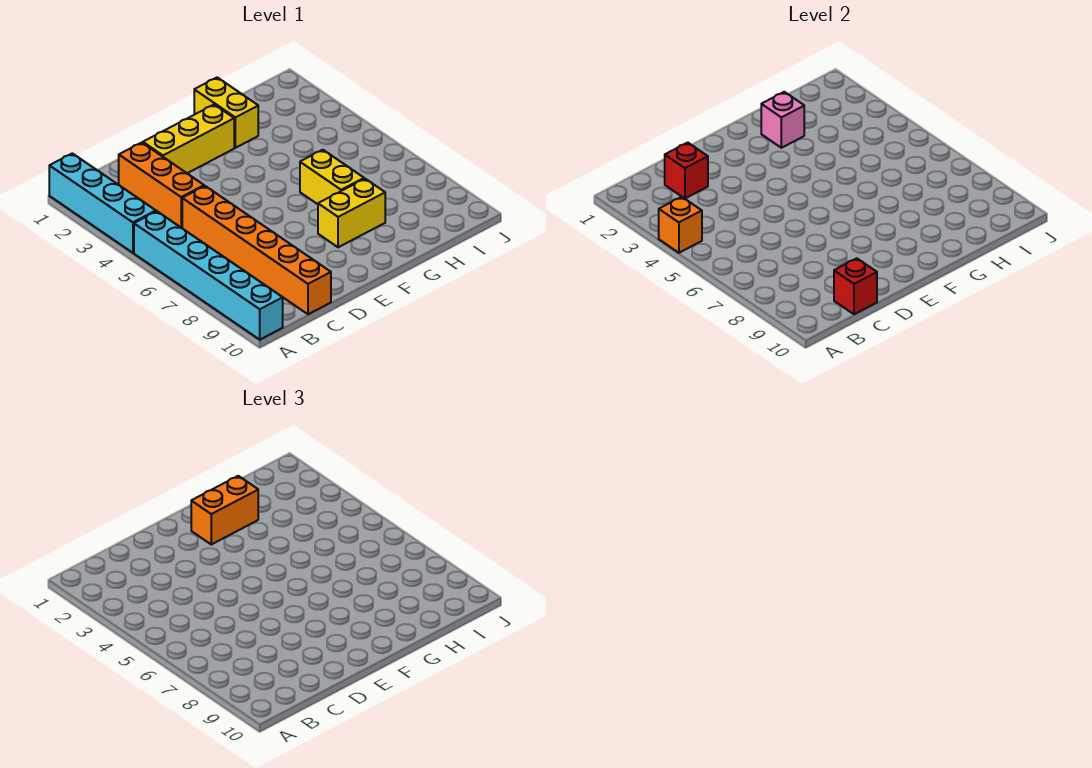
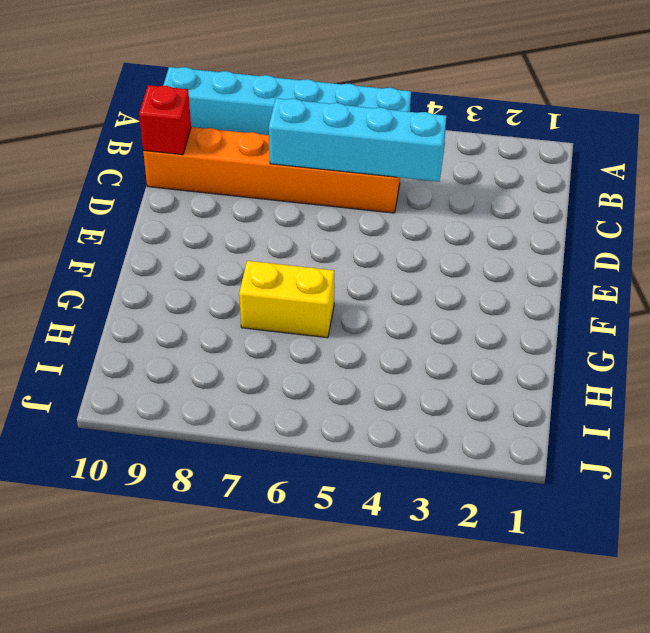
cyan 1x4 brick [269,98,446,182] -> cyan 1x4 brick moved to [49,153,156,253]
none -> orange 1x3 brick [119,143,204,228]
none -> yellow 1x3 brick [143,105,234,173]
none -> yellow 1x2 brick [318,179,385,247]

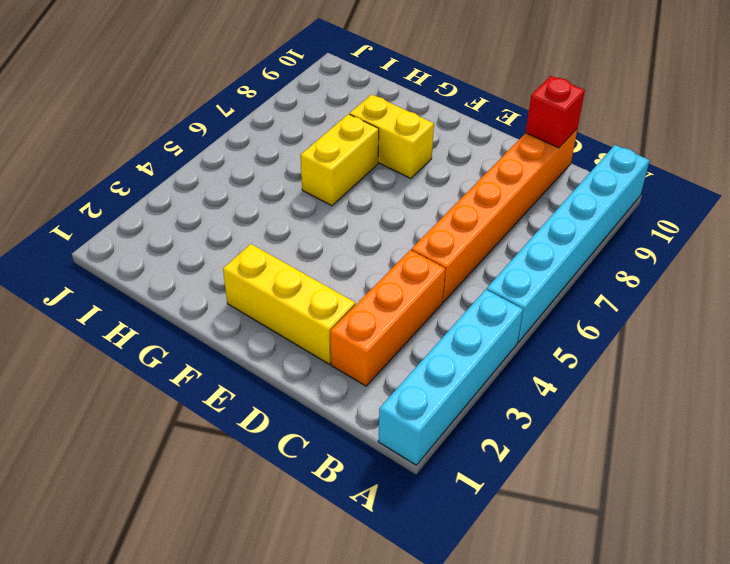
none -> yellow 1x2 brick [194,77,258,148]
none -> orange 1x1 brick [659,197,702,253]
none -> red 1x1 brick [665,143,708,199]

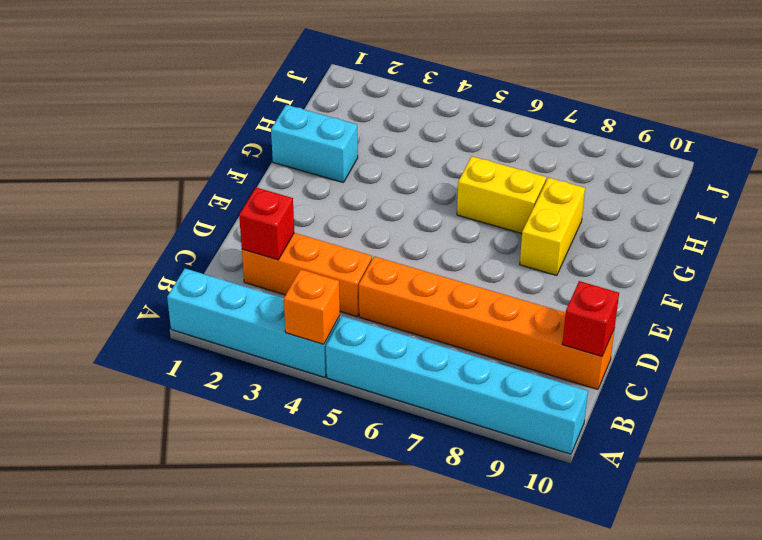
cyan 1x2 brick [271,105,358,183] -> yellow 1x2 brick [194,77,258,148]
none -> yellow 1x3 brick [143,105,234,173]
none -> pink 1x1 brick [761,92,804,148]
none -> orange 1x2 brick [191,476,258,544]

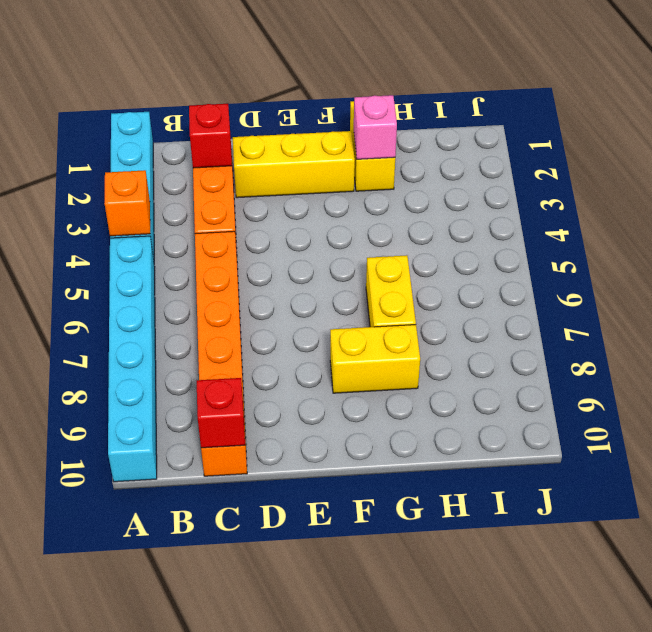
none -> orange 1x2 brick [191,476,258,544]

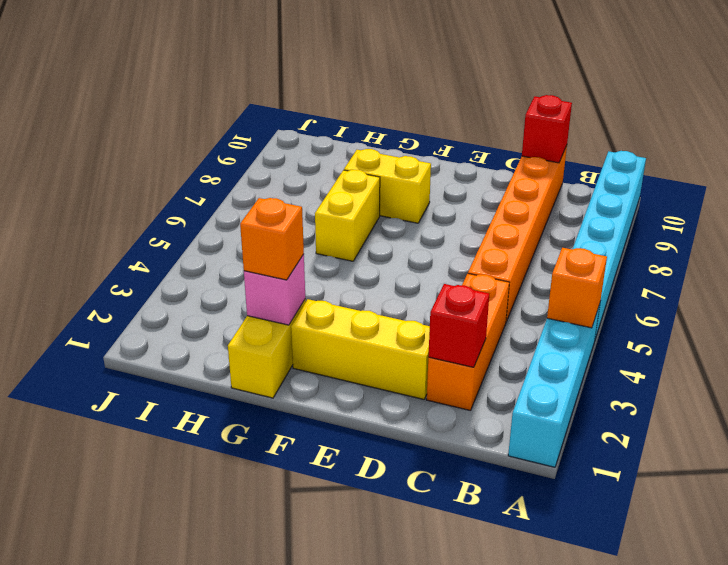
orange 1x1 brick [240,198,304,280] -> orange 1x2 brick [191,476,258,544]

